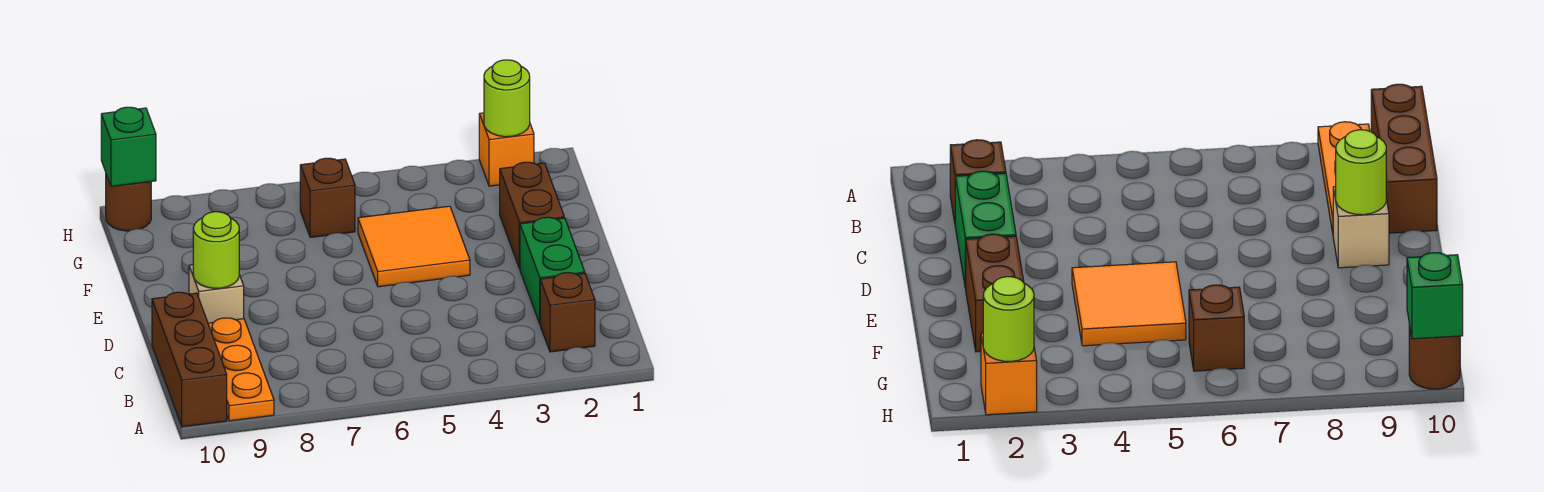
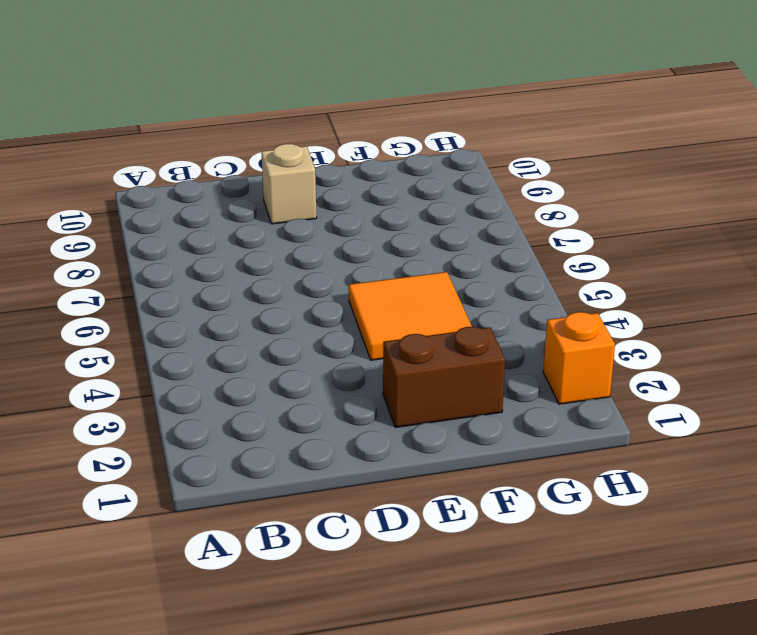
none -> orange 1x3 plate [208,318,274,421]
none -> brown 1x3 brick [152,292,227,427]
none -> brown 1x1 brick [540,273,595,352]

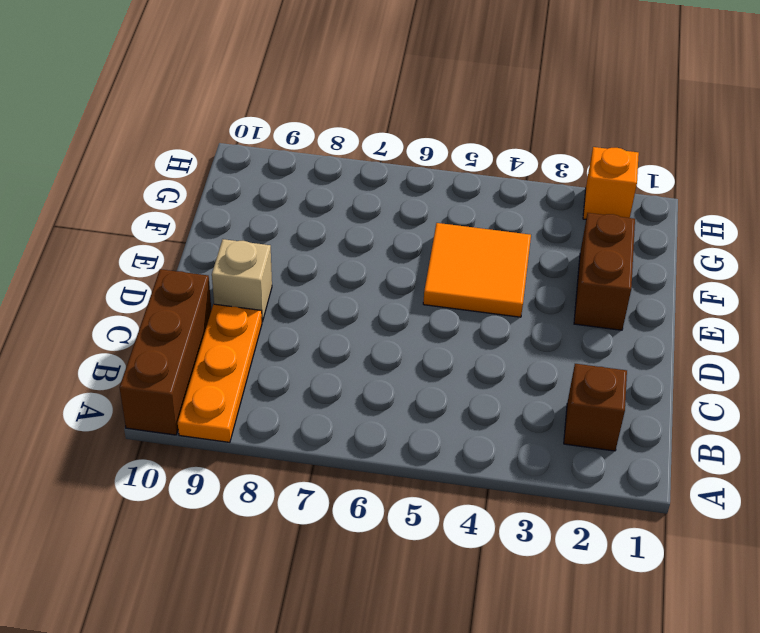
none -> green 1x2 brick [520,217,585,323]
none -> brown 1x1 brick [300,158,355,238]
none -> brown 1x1 round brick [106,174,151,231]

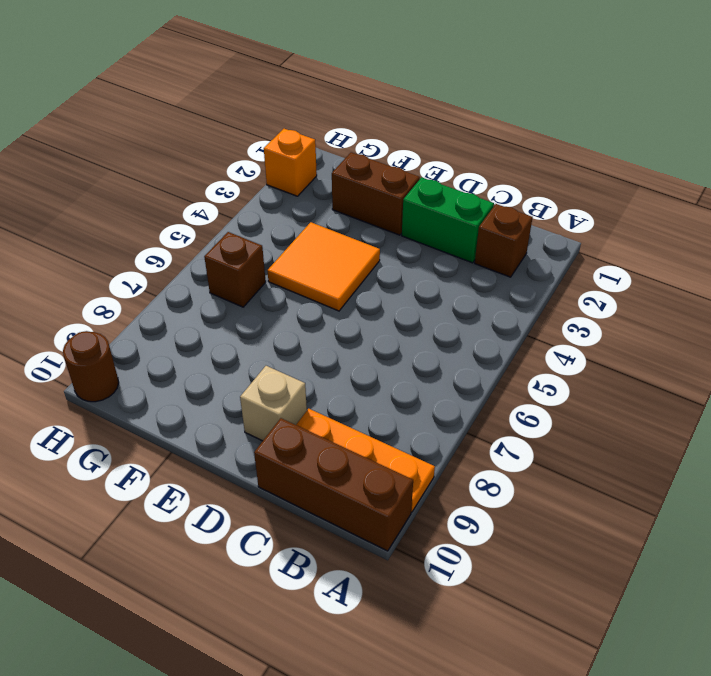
none -> lime 1x1 round brick [193,212,239,288]
none -> lime 1x1 round brick [484,60,530,137]
none -> green 1x1 brick [101,107,156,186]

